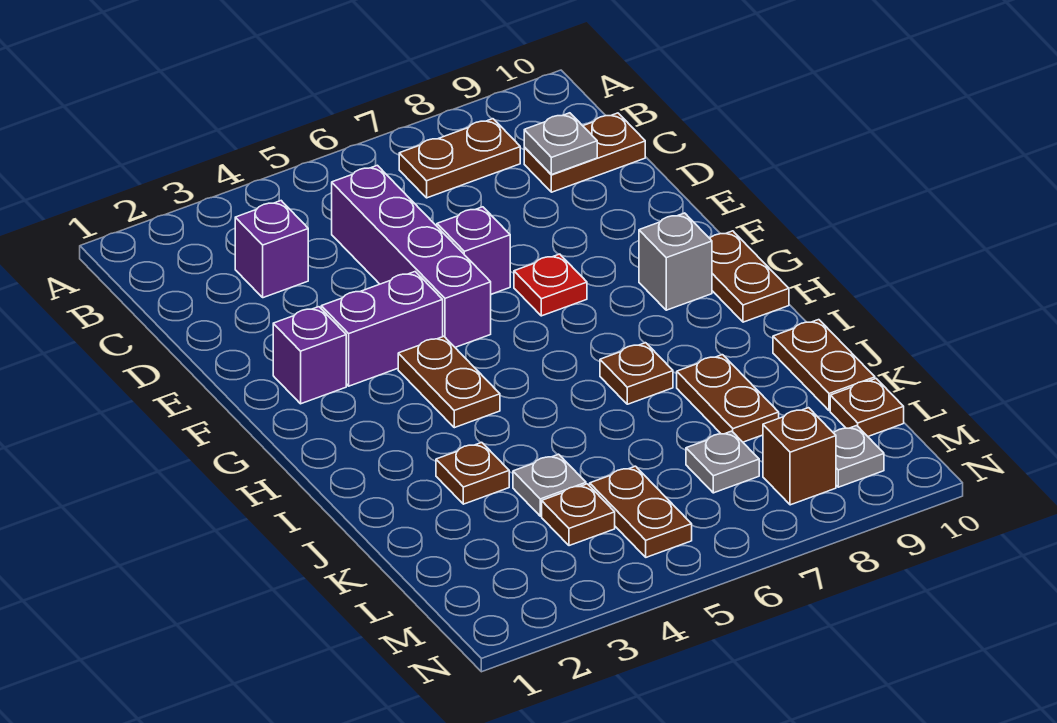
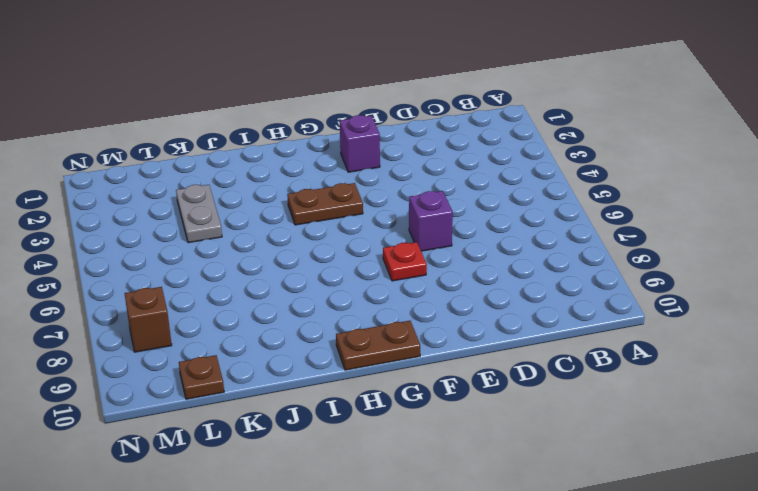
grey 1x2 plate [176,185,222,243] -> grey 1x1 plate [513,454,586,516]
none -> brown 1x2 plate [399,119,520,198]
none -> purple 1x1 brick [235,201,308,298]
none -> purple 1x4 brick [332,165,491,347]

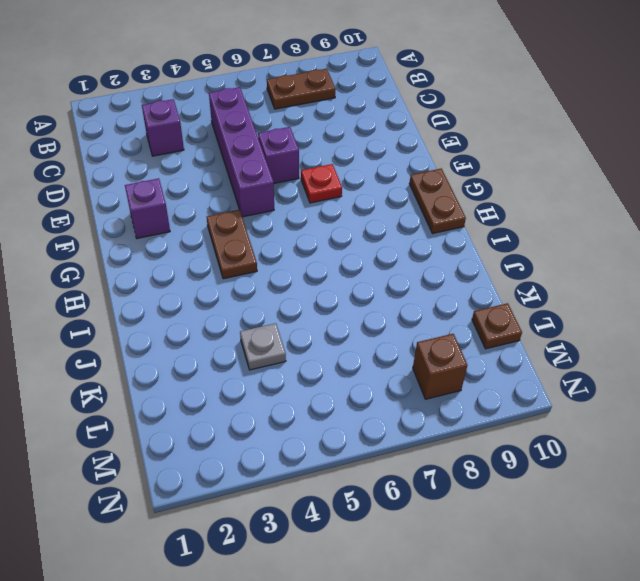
none -> brown 1x2 plate [524,113,645,192]
none -> purple 1x2 brick [321,272,443,386]
none -> grey 1x1 brick [639,213,712,310]

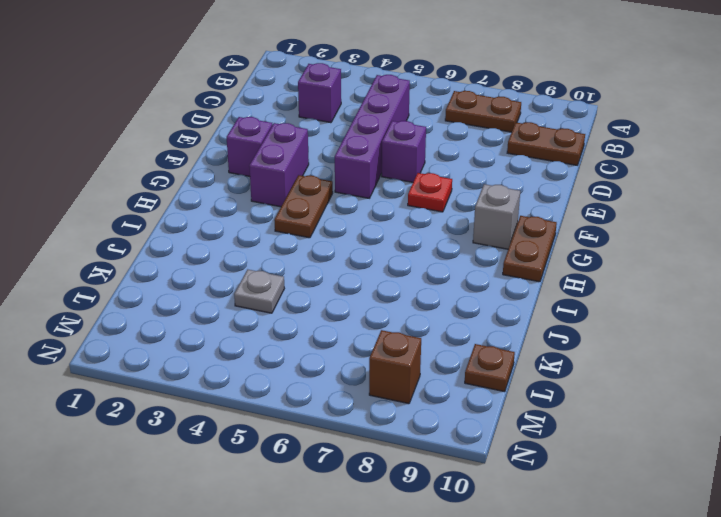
purple 1x2 brick [249,123,309,207] -> purple 1x2 brick turned to [321,272,443,386]
none -> brown 1x1 plate [600,343,673,404]
none -> brown 1x1 plate [436,443,509,504]
none -> brown 1x2 plate [677,355,779,442]

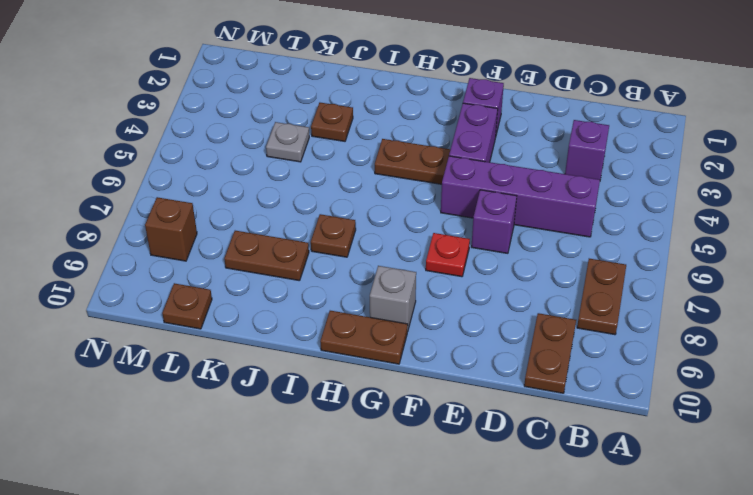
none -> brown 1x2 plate [773,320,875,411]
none -> brown 1x1 plate [542,484,615,546]
none -> brown 1x2 plate [590,466,692,557]

